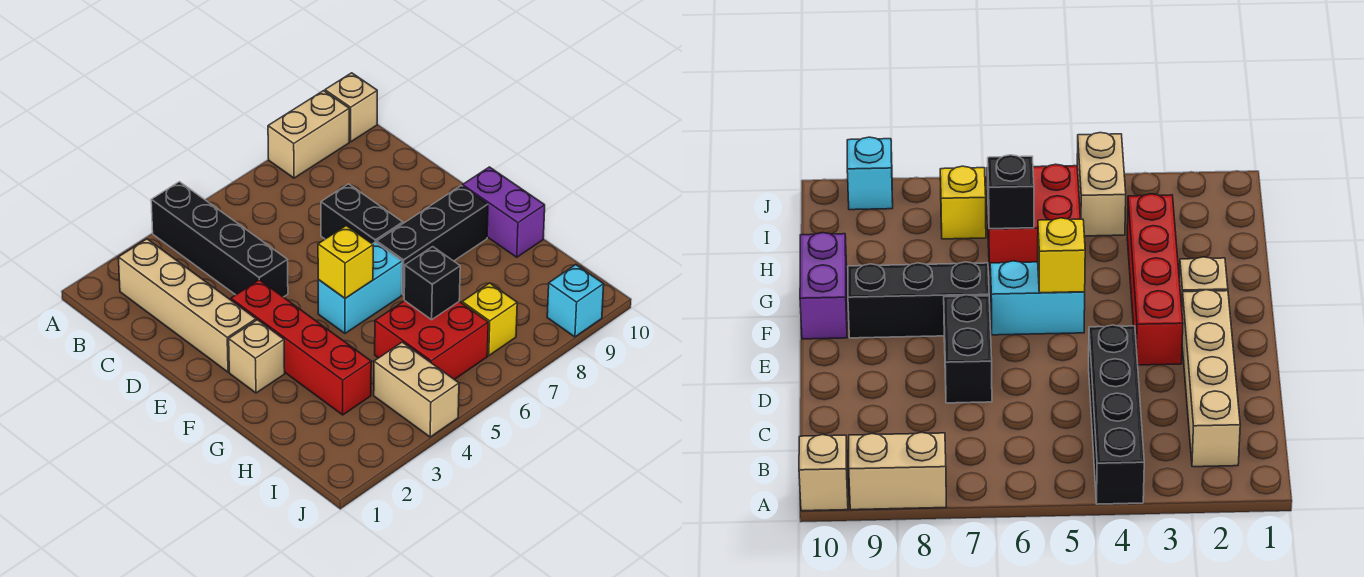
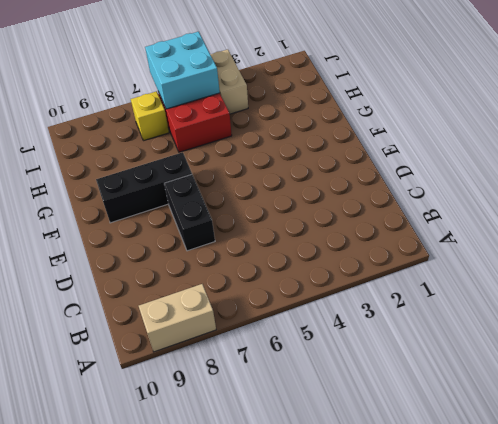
cyan 2x2 brick [145,32,220,109] -> none
none -> black 1x4 brick [151,182,288,297]
none -> tan 1x1 brick [325,73,377,142]
none -> tan 1x4 brick [118,239,256,372]

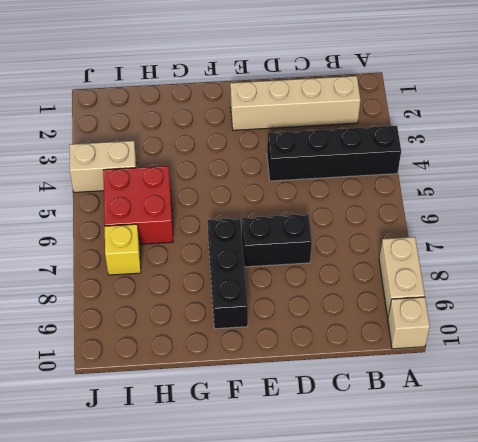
none -> red 1x4 brick [231,280,371,415]
none -> tan 1x1 brick [229,320,285,393]
none -> cyan 1x2 brick [318,242,402,333]

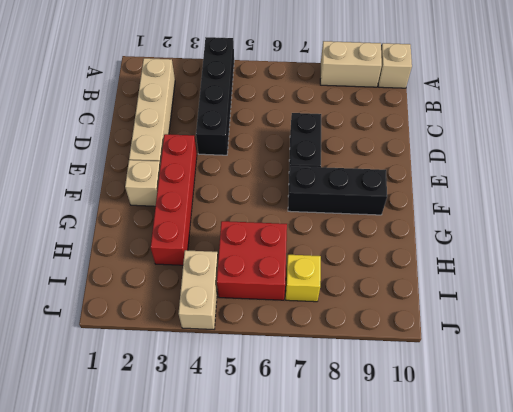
none -> cyan 1x2 brick [318,242,402,333]
none -> purple 1x2 brick [463,167,545,257]
none -> cyan 1x1 brick [547,265,604,337]

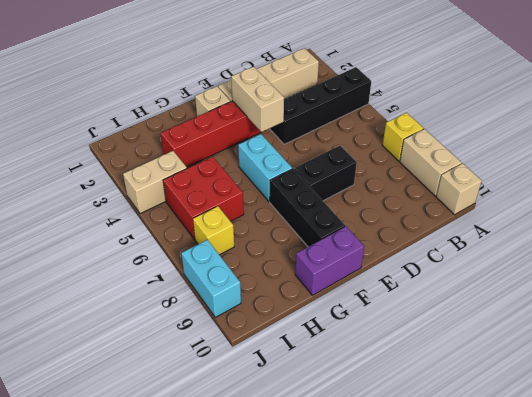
yellow 1x1 brick [382,113,424,161] -> yellow 1x1 brick moved to [318,226,373,298]
tan 1x2 brick [231,67,284,132] -> none
cyan 1x2 brick [181,240,241,317] -> cyan 1x1 brick [547,265,604,337]
none -> black 1x1 brick [404,247,460,320]

